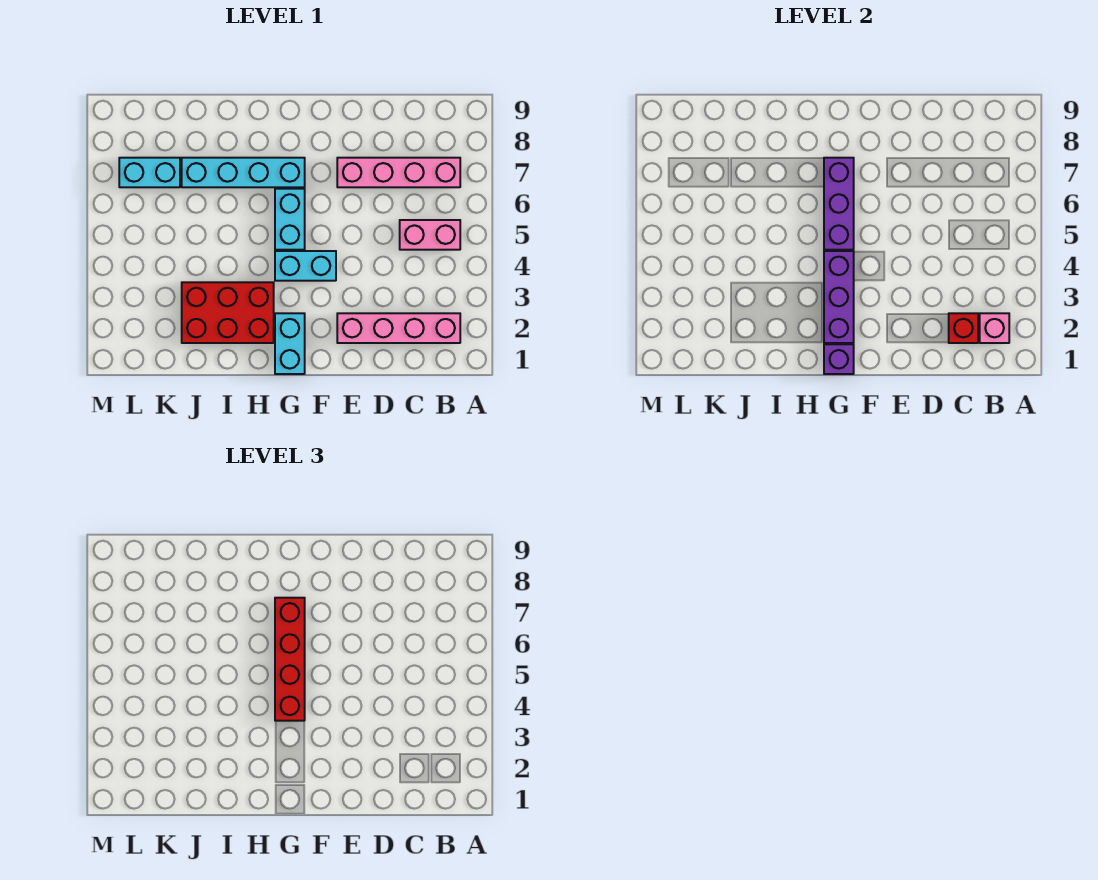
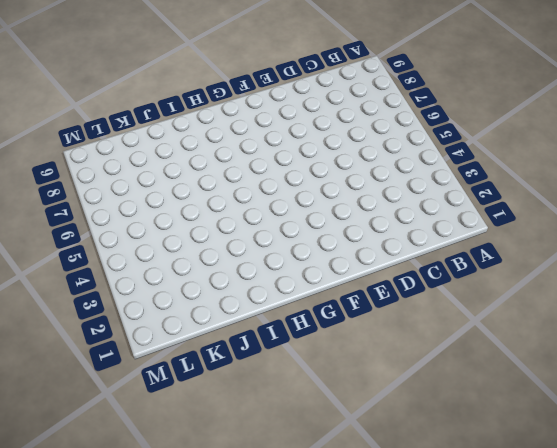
none -> pink 1x4 brick [337,313,460,343]
none -> pink 1x2 brick [400,220,460,250]
none -> pink 1x4 brick [337,158,460,187]

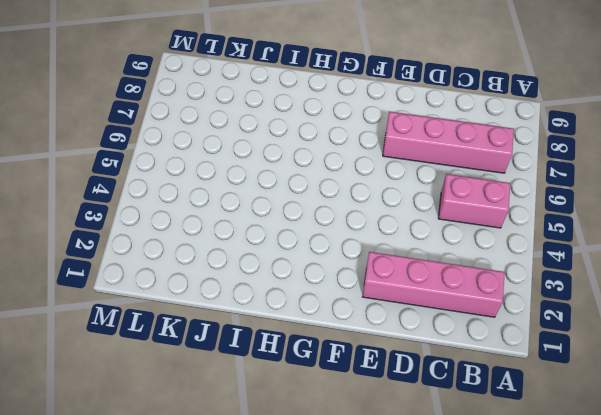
none -> cyan 1x2 brick [275,251,336,281]
none -> cyan 1x2 brick [275,313,305,374]
none -> cyan 1x2 brick [275,189,305,250]

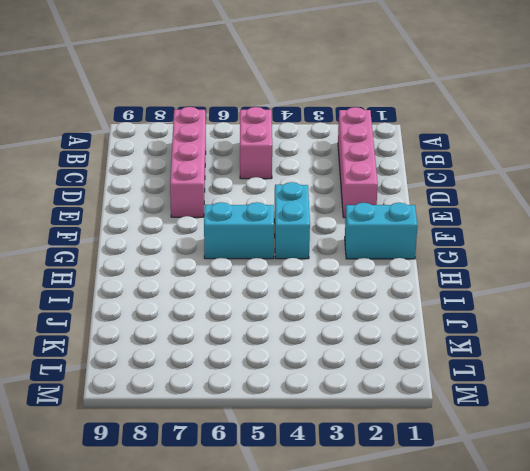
none -> cyan 1x4 brick [182,158,305,187]
none -> red 2x3 brick [182,282,274,343]
none -> cyan 1x2 brick [119,158,180,187]

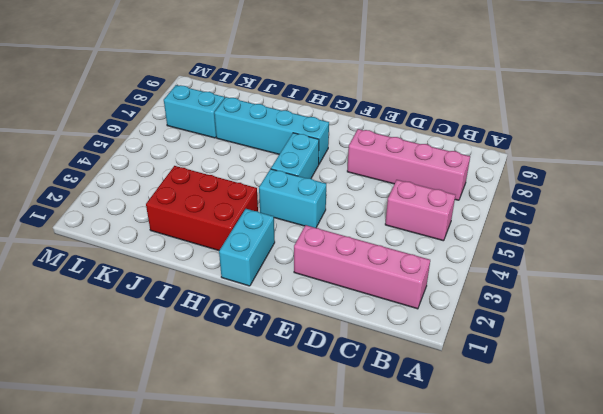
none -> pink 1x1 brick [980,313,1009,343]
none -> red 1x1 brick [949,313,978,343]
none -> purple 1x1 brick [824,344,854,374]

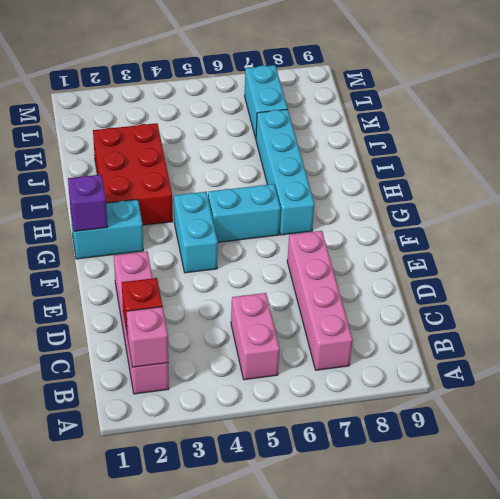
none -> purple 1x3 brick [824,251,854,343]
none -> purple 1x3 brick [824,158,854,250]
none -> red 1x4 brick [275,598,305,721]

